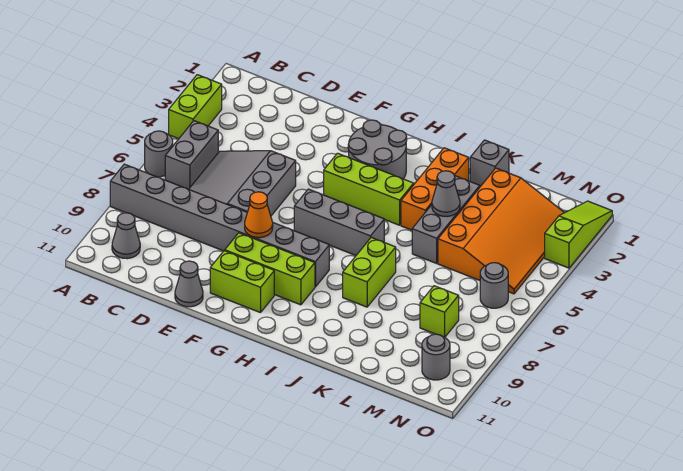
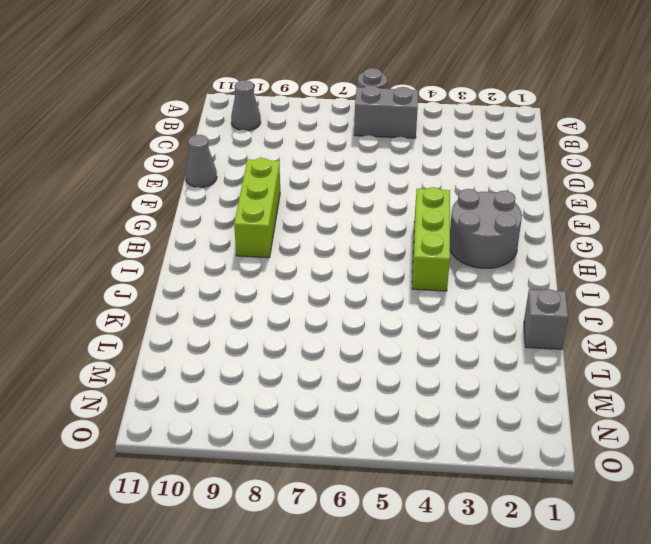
none -> lime 1x2 brick [168,75,222,139]
none -> grey 1x8 brick [110,164,329,287]
none -> grey 3x3 slope [189,151,296,216]

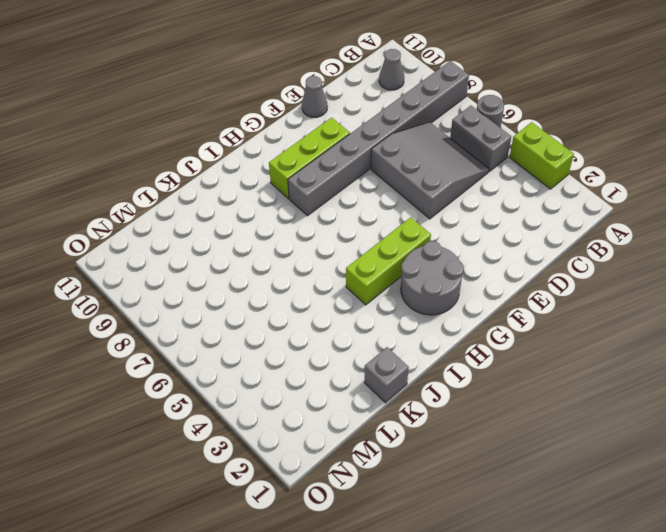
none -> lime 1x2 brick [210,251,274,313]
none -> grey 1x3 brick [294,189,384,255]
none -> orange 1x3 brick [401,148,469,230]

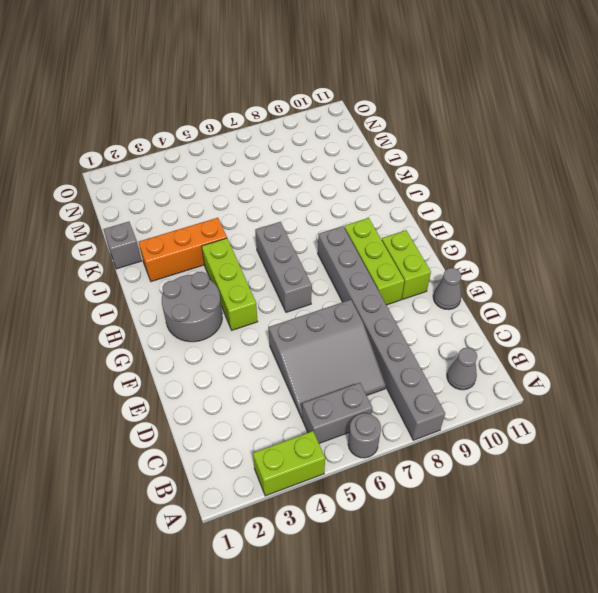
none -> lime 1x2 brick [343,237,396,307]
none -> grey 1x3 brick [412,176,480,263]
none -> orange 3x4 slope [438,168,564,294]

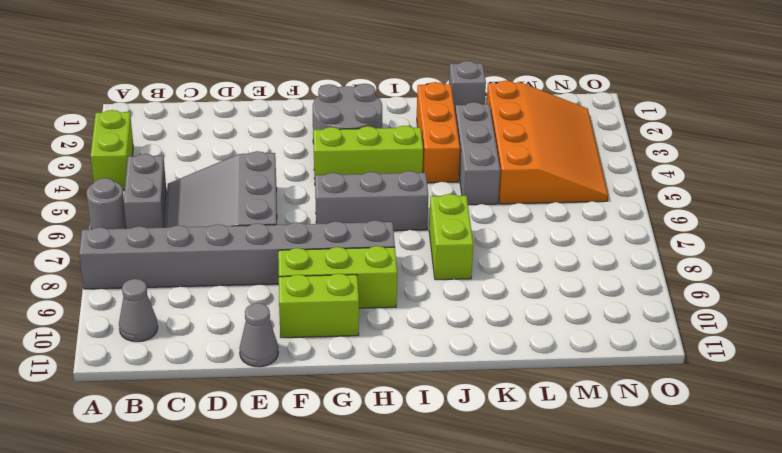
none -> lime 1x1 brick [420,286,459,337]
none -> grey 1x1 round brick [480,263,508,308]
none -> grey 1x1 round brick [422,334,450,380]

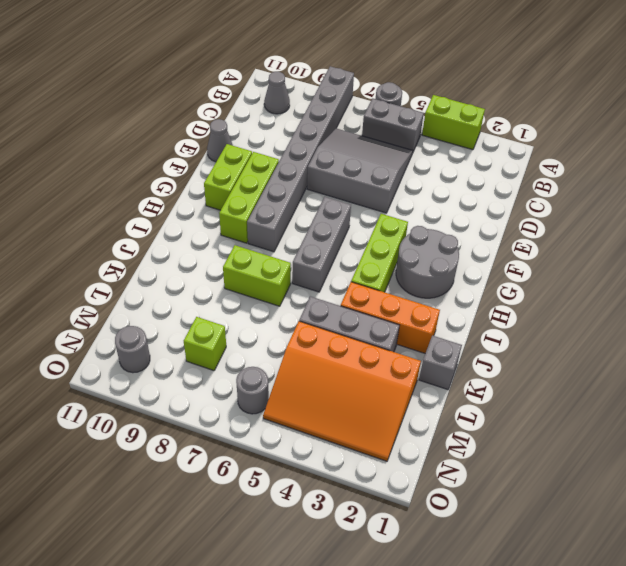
none -> lime 1x3 slope [545,201,612,268]
none -> orange 1x1 cone [245,192,273,238]
none -> grey 1x1 cone [432,171,460,217]

